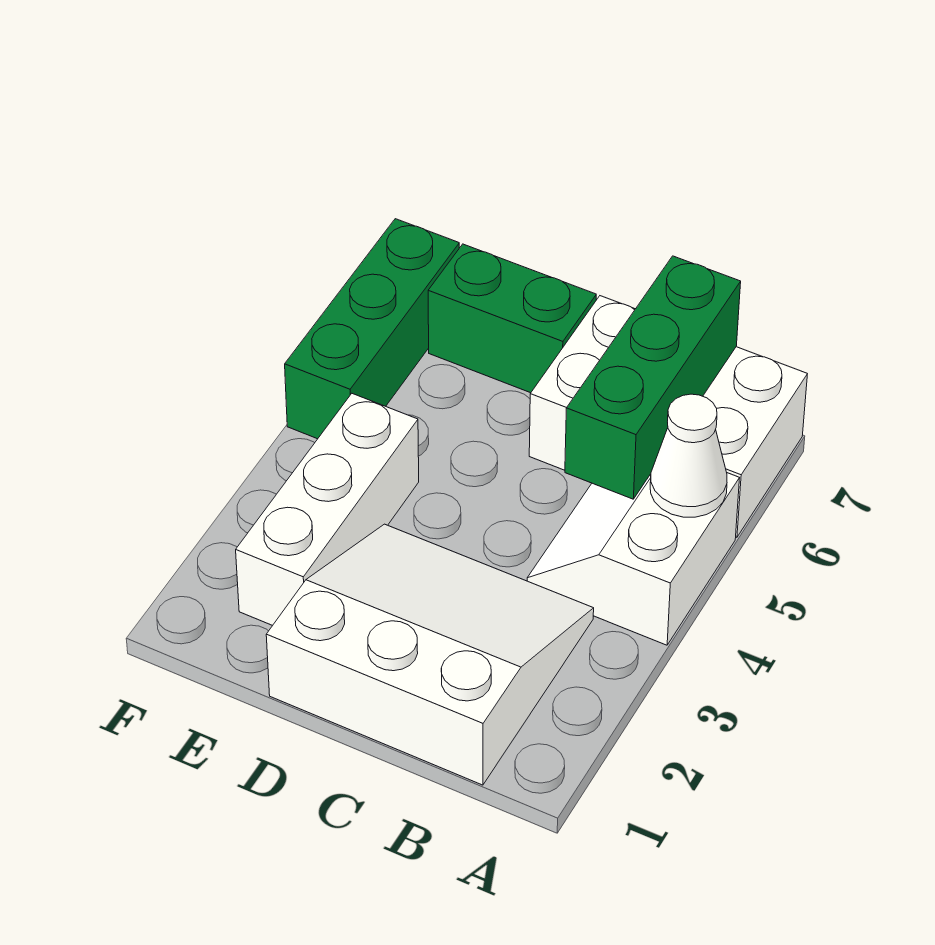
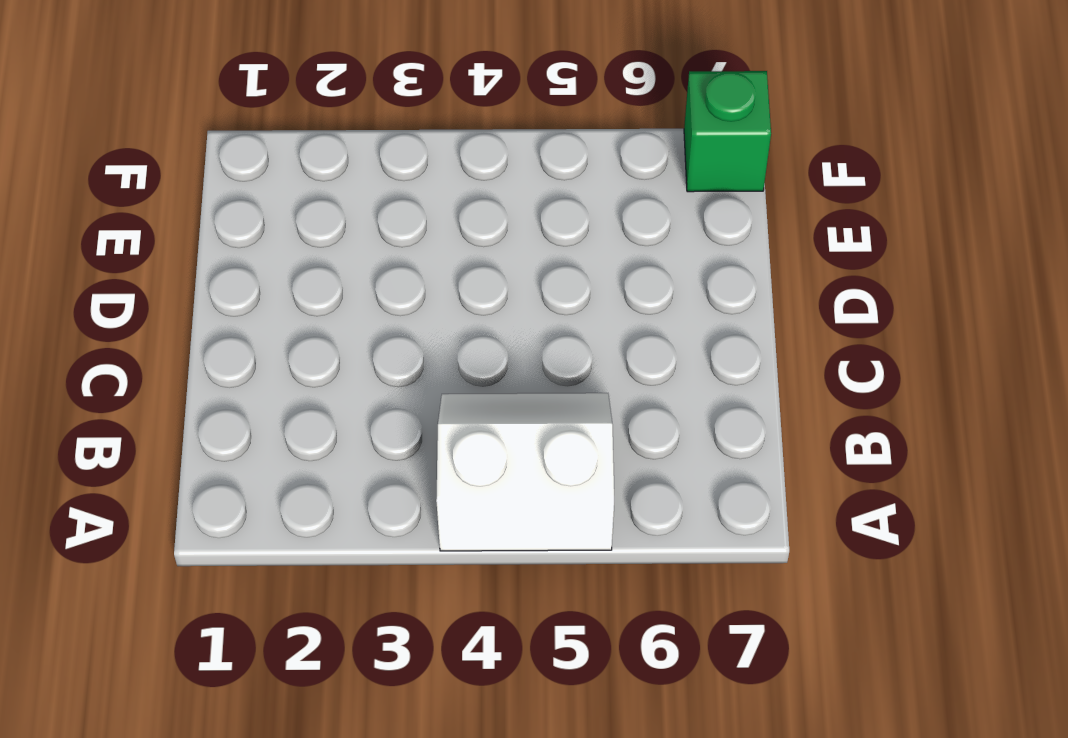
green 1x1 brick [684,71,771,192] -> green 1x3 brick [285,219,459,439]
none -> white 2x3 brick [529,296,807,537]
none -> white 3x3 slope [266,524,594,785]

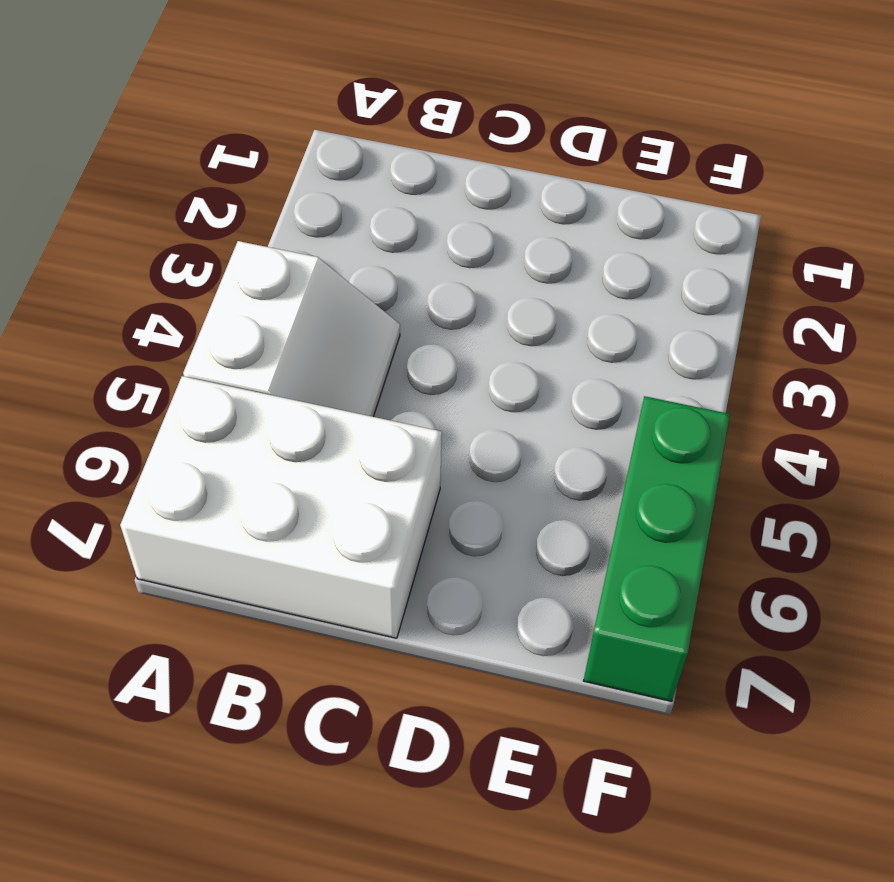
none -> white 3x3 slope [266,524,594,785]
none -> green 1x2 brick [428,244,596,393]

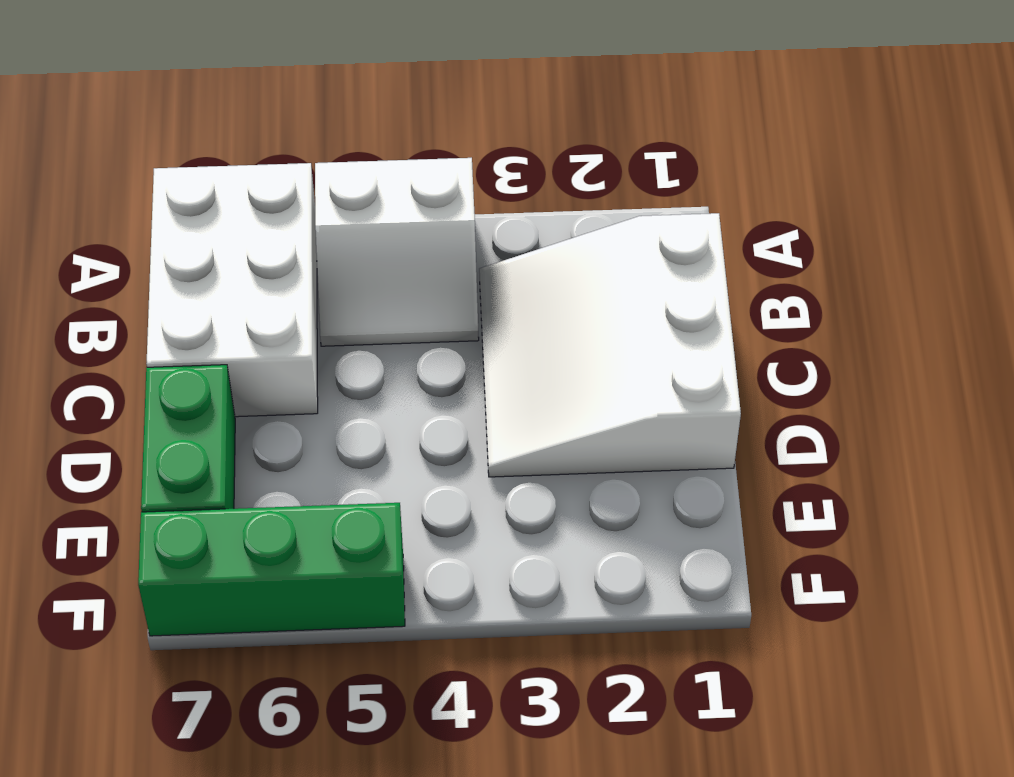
none -> white 1x3 brick [236,394,419,626]
none -> white 1x1 cone [650,394,727,517]

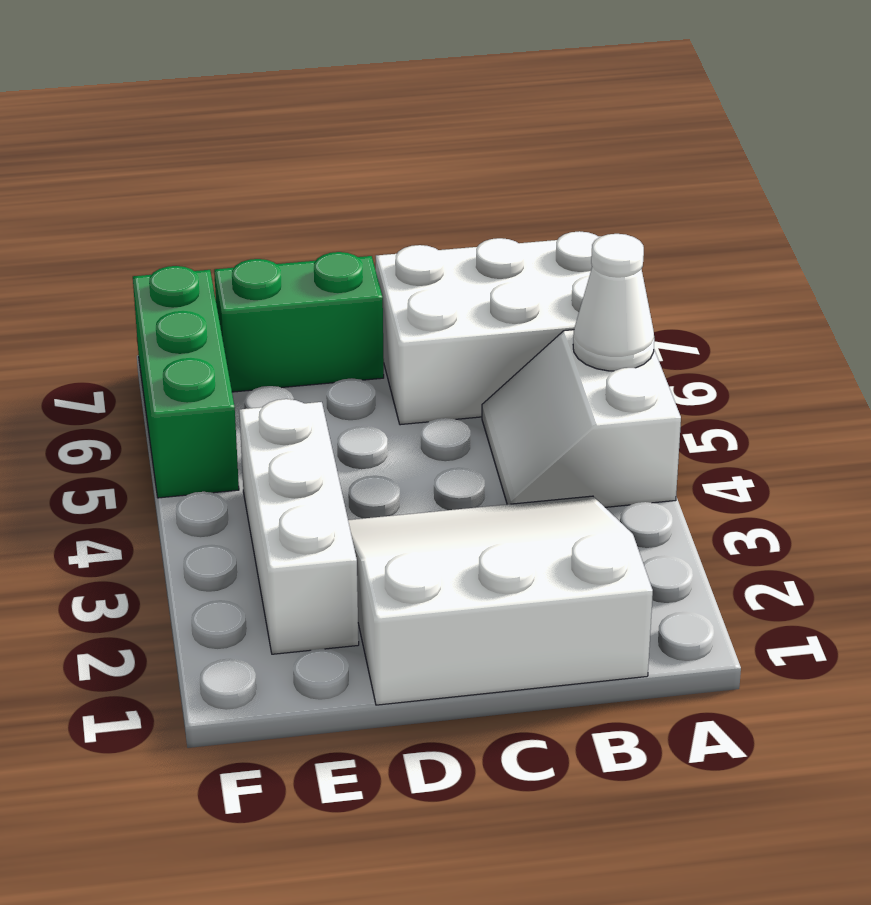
none -> green 1x3 brick [565,256,741,499]

